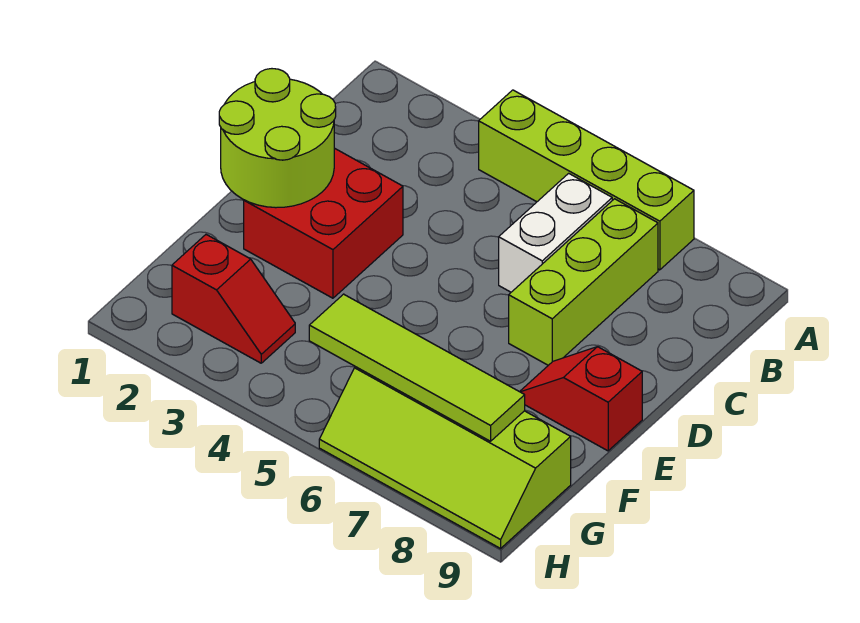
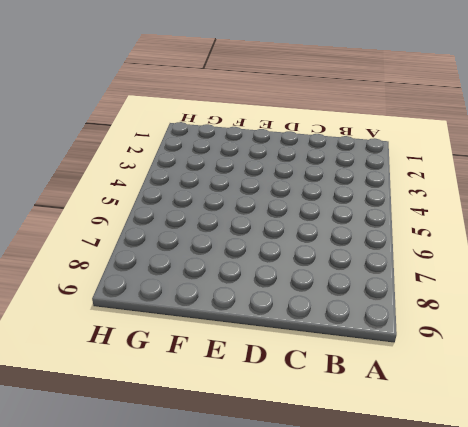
none -> lime 1x4 brick [479,90,694,270]
none -> white 1x2 brick [499,173,612,292]

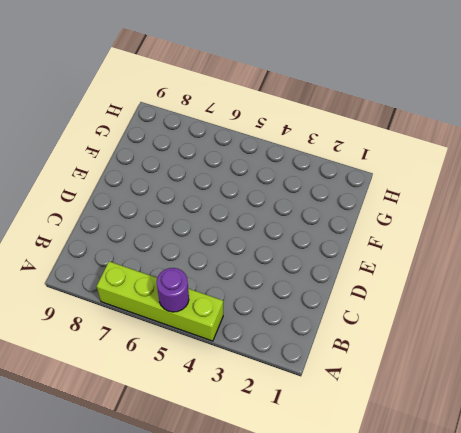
purple 1x1 round brick [157,268,189,312] -> none
none -> white 1x2 brick [499,173,612,292]
none -> lime 1x3 brick [509,199,658,365]

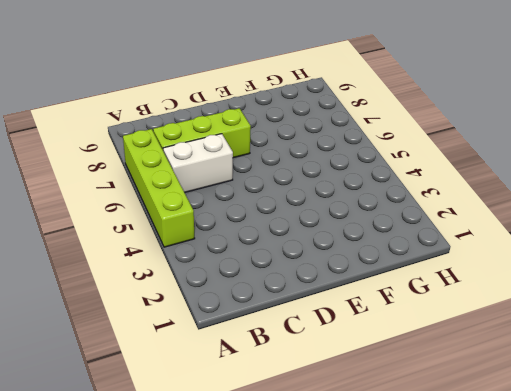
none -> red 2x2 brick [244,148,403,298]
none -> red 1x2 slope [520,347,642,451]

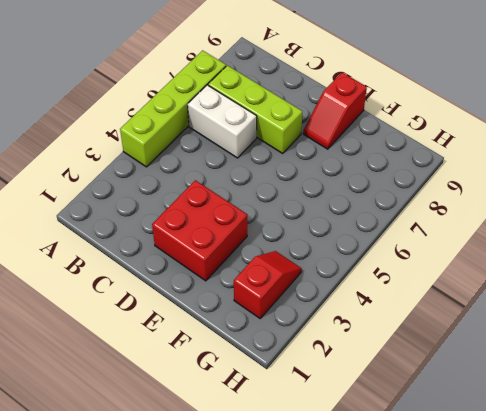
none -> lime 2x4 slope [319,367,571,548]
none -> lime 2x2 round brick [219,69,336,208]

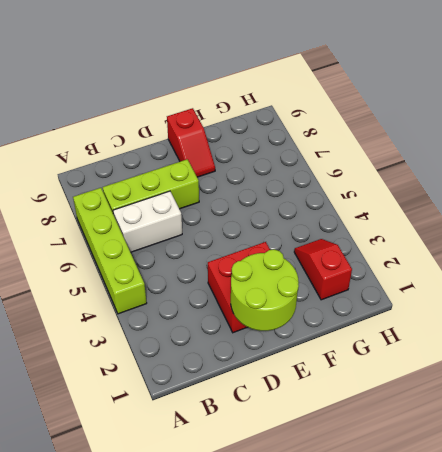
none -> lime 2x4 slope [319,367,571,548]
none -> lime 1x4 tile [309,294,525,441]

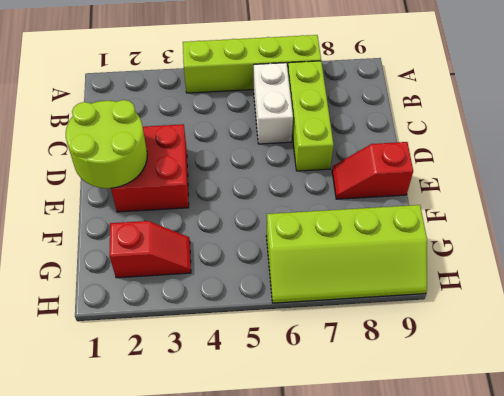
none -> lime 1x4 tile [309,294,525,441]

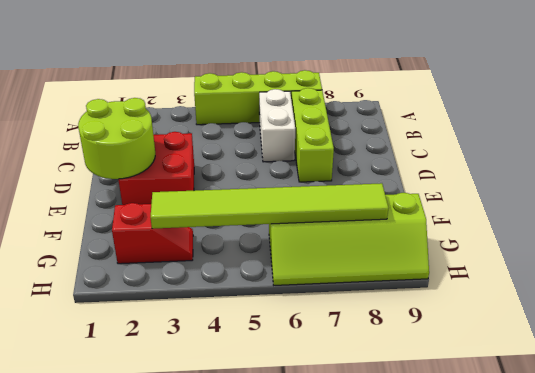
lime 1x6 tile [151,183,388,229] -> lime 1x4 tile [309,294,525,441]
none -> red 1x2 slope [520,347,642,451]

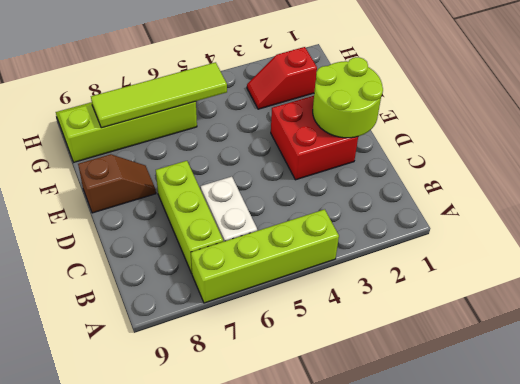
brown 1x2 slope [78,154,156,213] -> red 1x2 slope [520,347,642,451]

